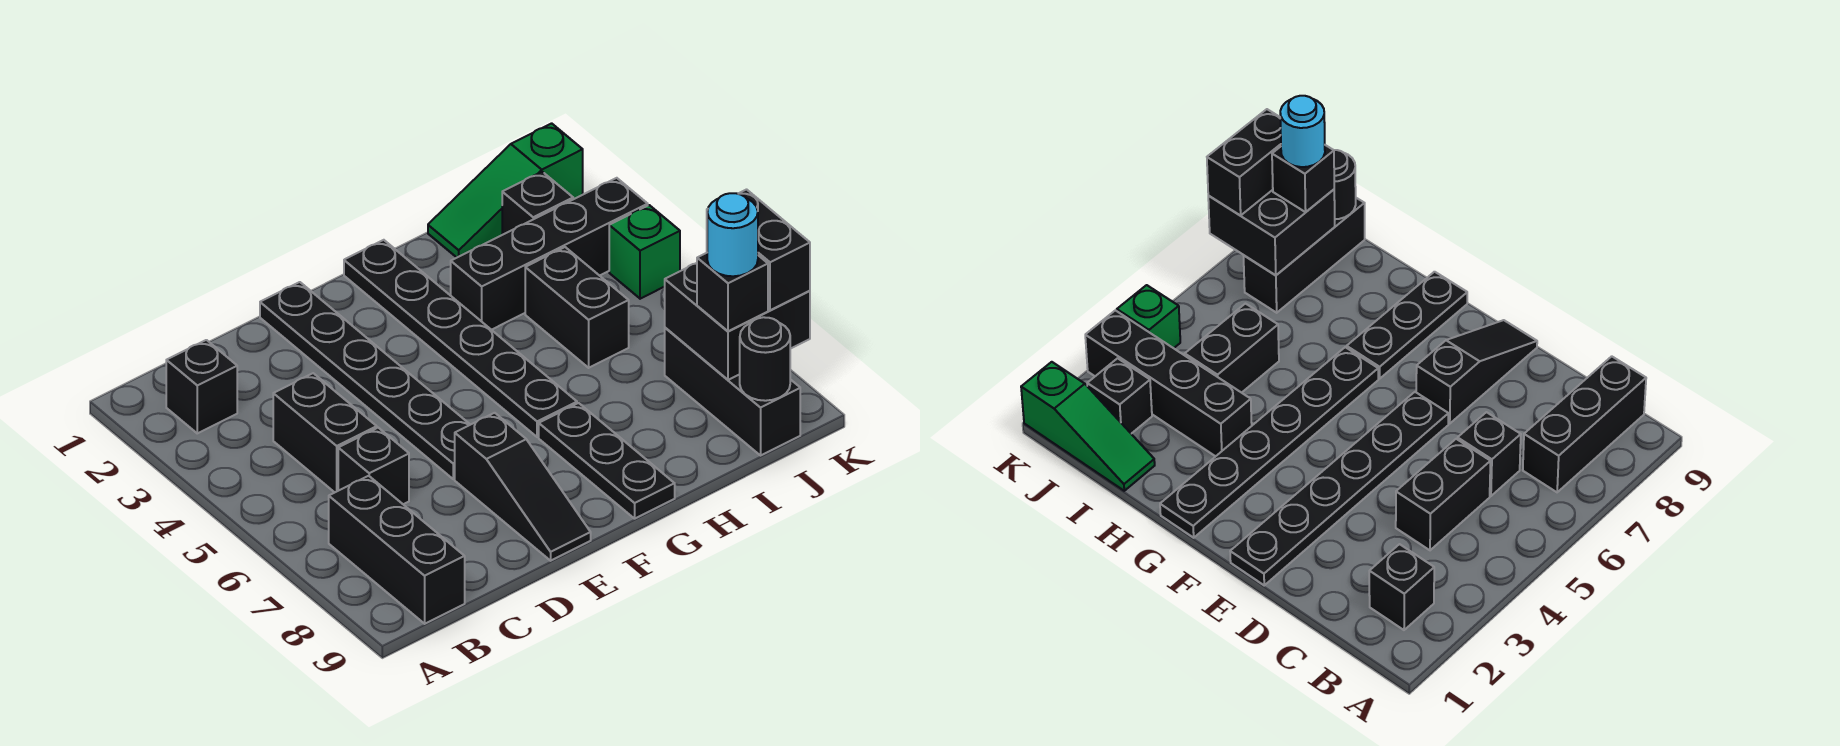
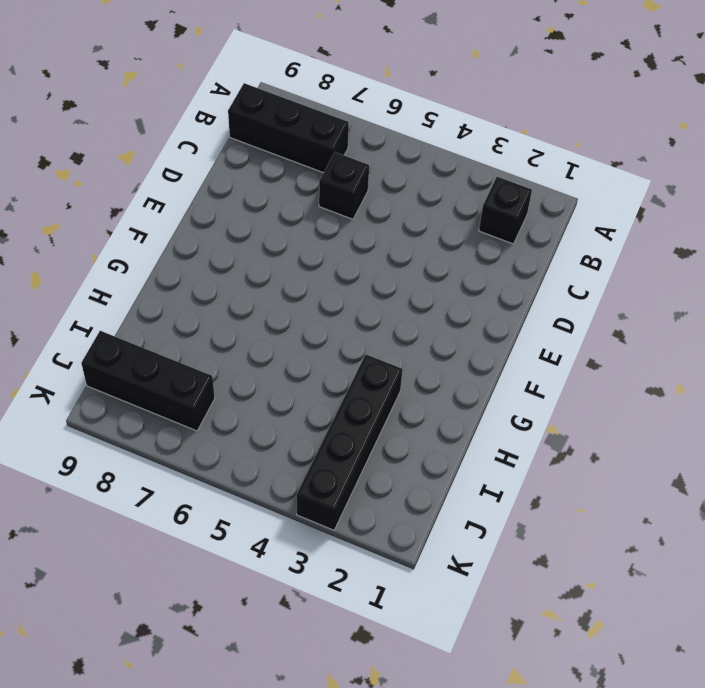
none -> black 1x2 brick [273,373,377,492]
none -> black 1x6 plate [260,282,470,479]
none -> black 1x3 slope [455,413,591,561]

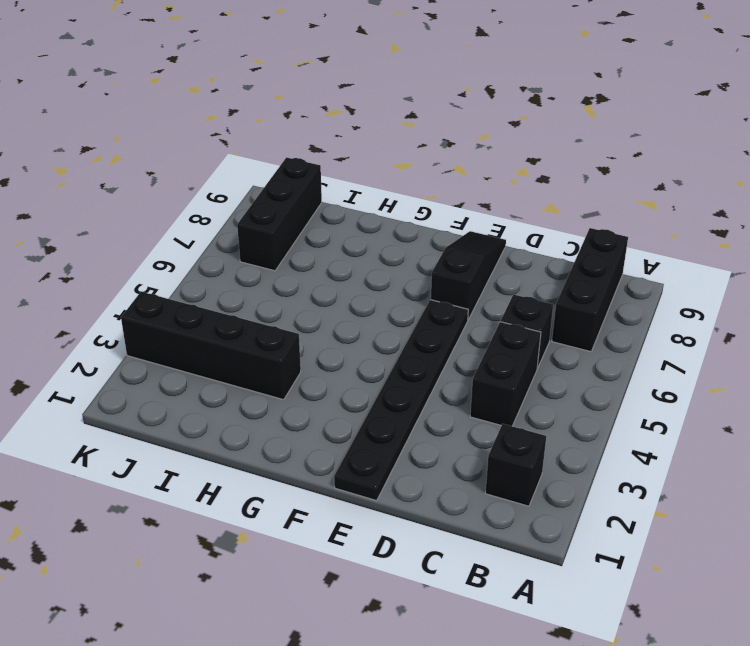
none -> black 1x6 plate [344,240,577,437]
none -> black 1x3 plate [539,403,675,519]
none -> green 1x3 slope [428,123,583,257]

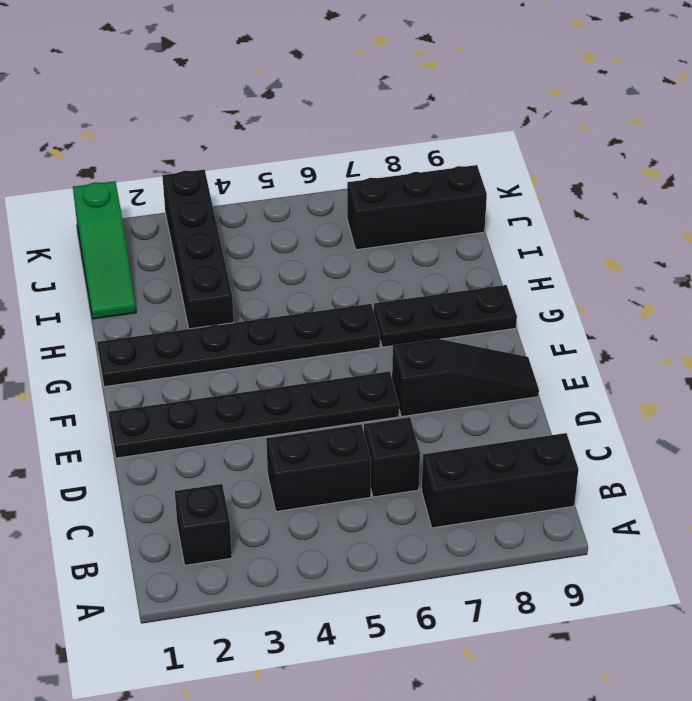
none -> black 1x2 brick [525,247,629,368]
none -> black 1x1 brick [502,172,573,235]
none -> green 1x1 brick [609,205,680,299]

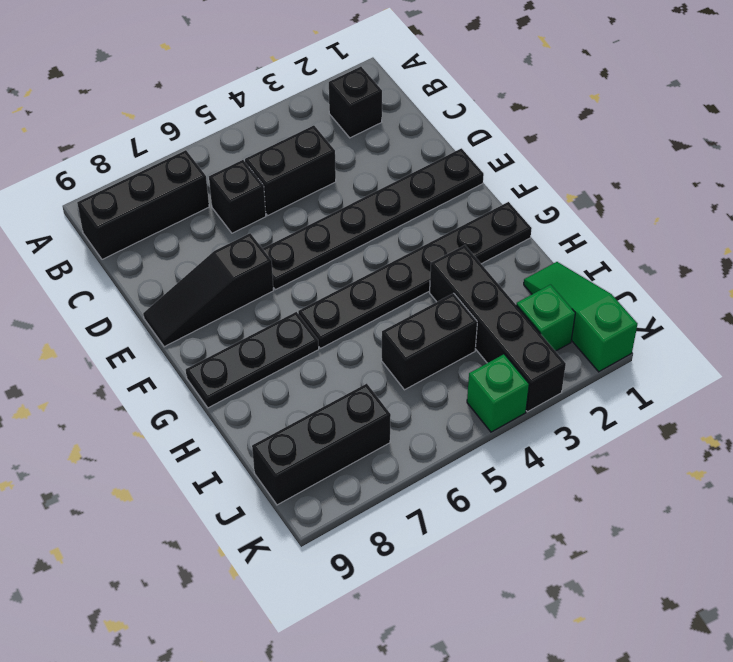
green 1x1 brick [516,285,575,351] -> black 1x1 brick [502,172,573,235]
none -> black 2x2 brick [665,263,810,380]
none -> black 1x1 round brick [740,317,790,401]
none -> black 1x1 brick [697,253,768,331]

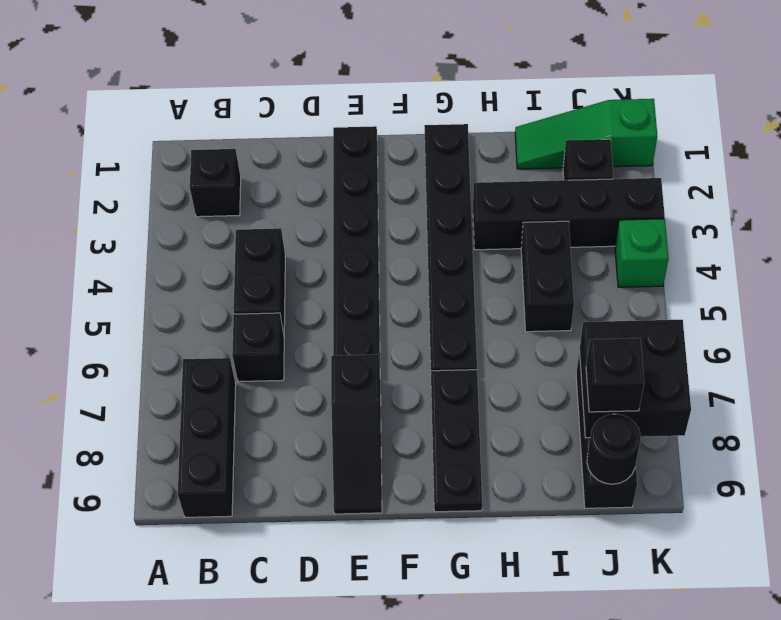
none -> black 1x2 brick [707,190,810,310]
none -> cyan 1x1 round brick [707,193,758,276]

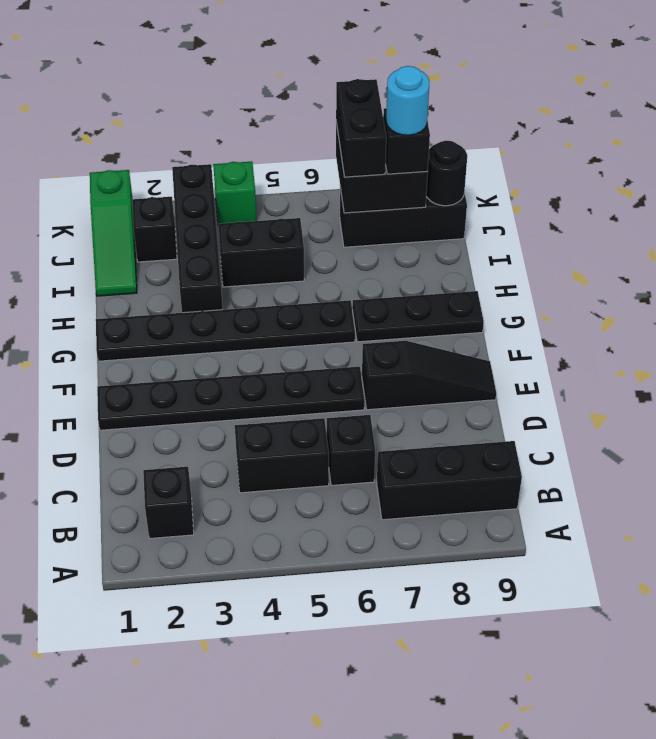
black 1x2 brick [336,79,386,177] -> black 1x2 brick turned to [707,190,810,310]

